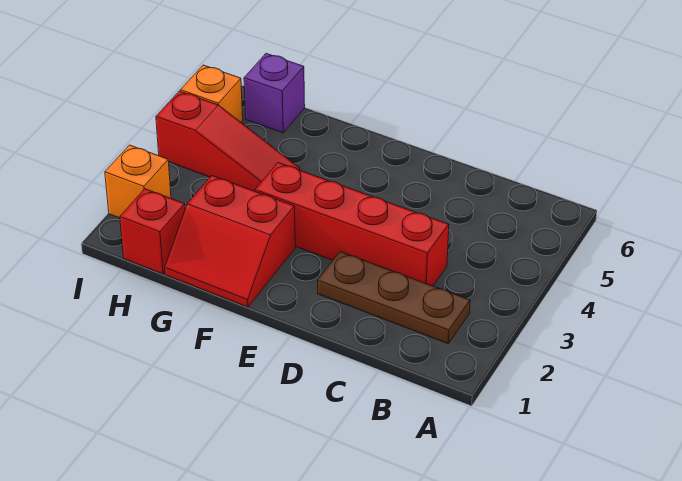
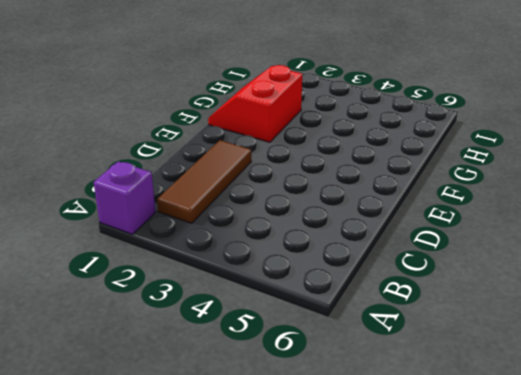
purple 1x1 brick [94,161,155,234] -> purple 1x1 brick moved to [244,54,305,133]
brown 1x3 tile [157,140,251,223] -> brown 1x3 plate [317,252,470,344]
none -> red 1x4 brick [255,163,449,286]
none -> red 1x3 slope [156,91,300,191]

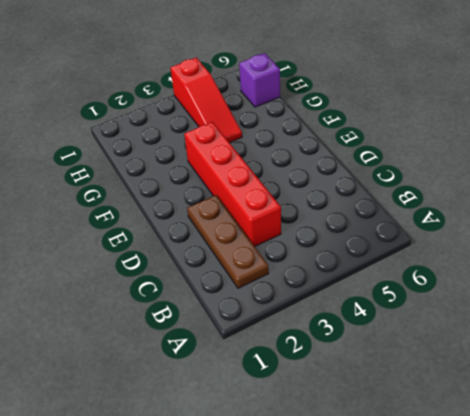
none -> red 2x2 slope [165,176,295,307]
none -> red 1x1 brick [120,189,185,274]

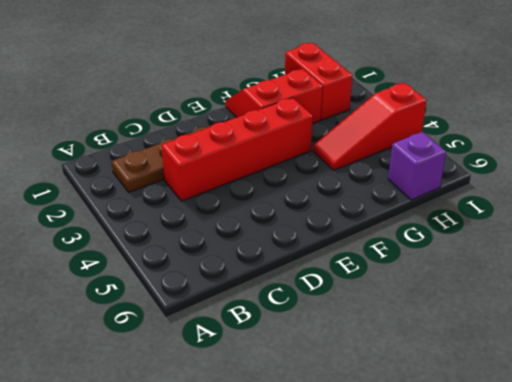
red 1x2 brick [285,43,352,120] -> red 1x1 brick [120,189,185,274]
none -> orange 1x1 brick [105,145,171,218]
none -> orange 1x1 brick [180,65,243,122]

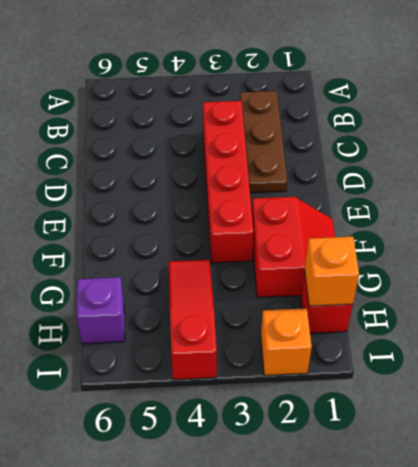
orange 1x1 brick [305,237,359,306] -> orange 1x1 brick moved to [180,65,243,122]

